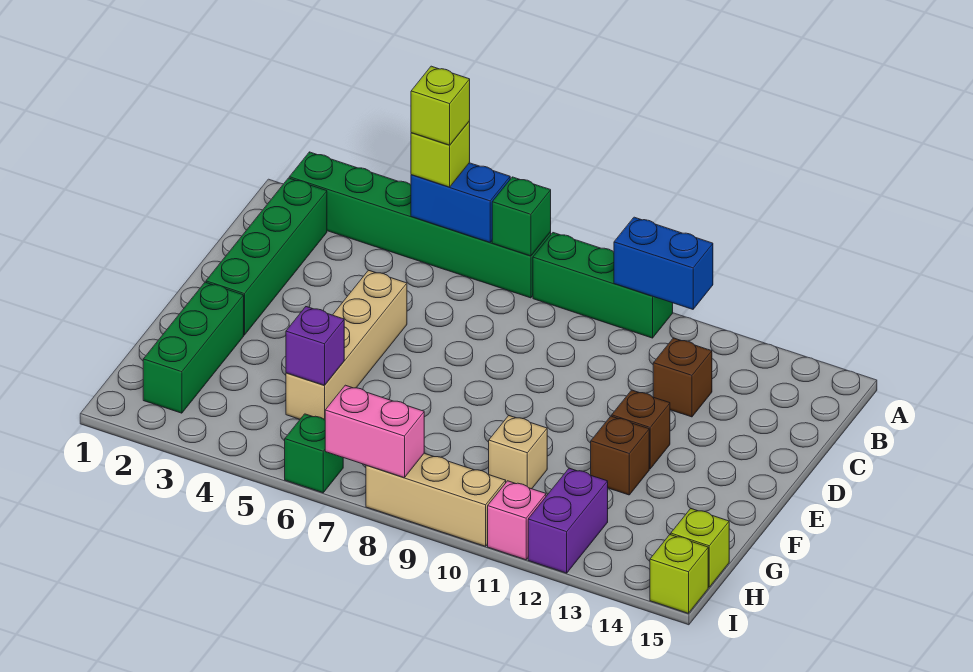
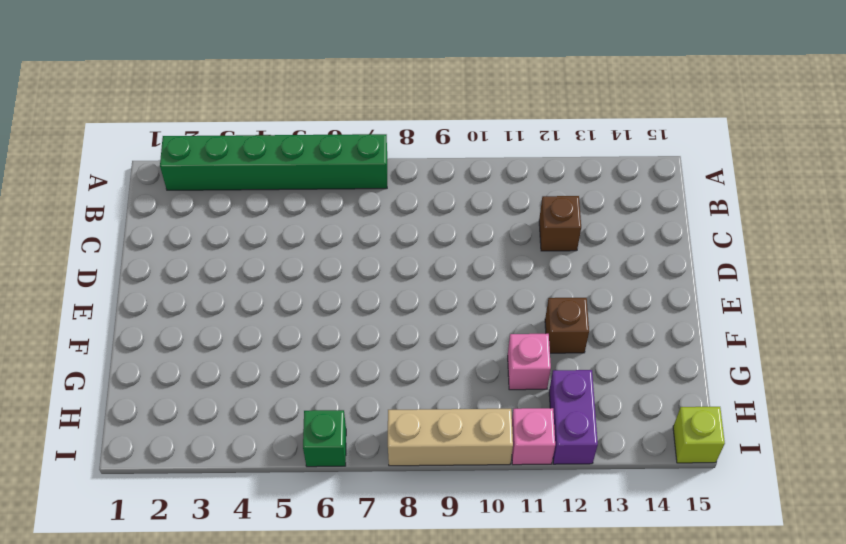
pink 1x1 brick [508,334,551,390] -> none
none -> green 1x3 brick [533,233,673,338]
none -> green 1x4 brick [206,178,327,335]
none -> tan 1x4 brick [286,270,407,420]

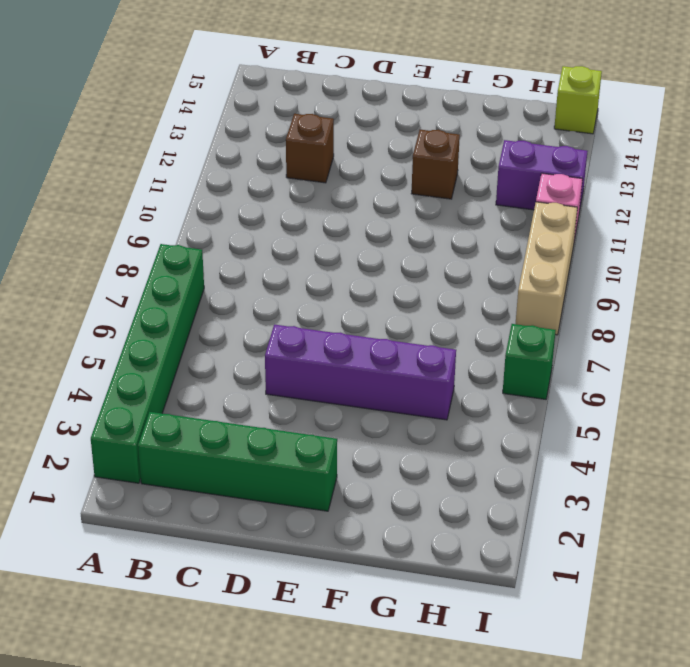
purple 1x4 brick [265,325,456,420] -> tan 1x4 brick [286,270,407,420]
none -> green 1x3 brick [533,233,673,338]
none -> brown 1x1 brick [612,390,670,469]
none -> green 1x3 brick [143,282,244,413]

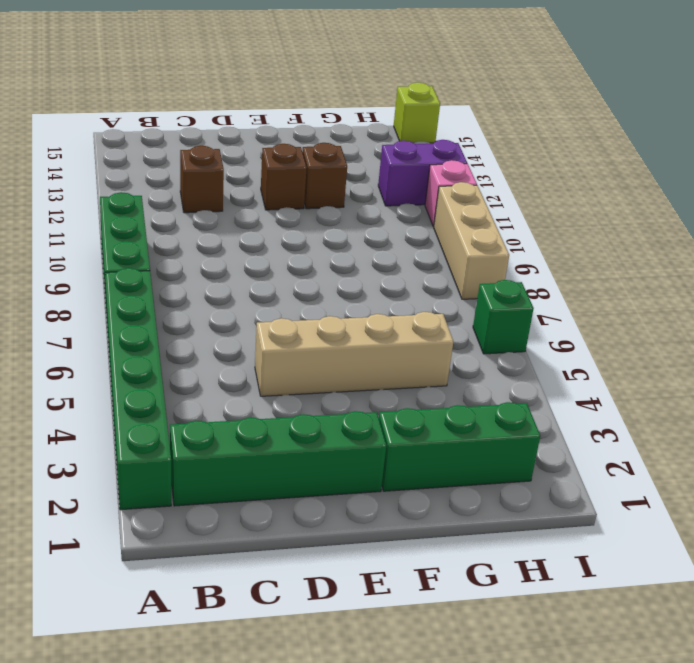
none -> tan 1x1 brick [489,416,547,489]
none -> lime 1x1 brick [671,509,729,587]
none -> blue 1x2 brick [411,163,510,242]

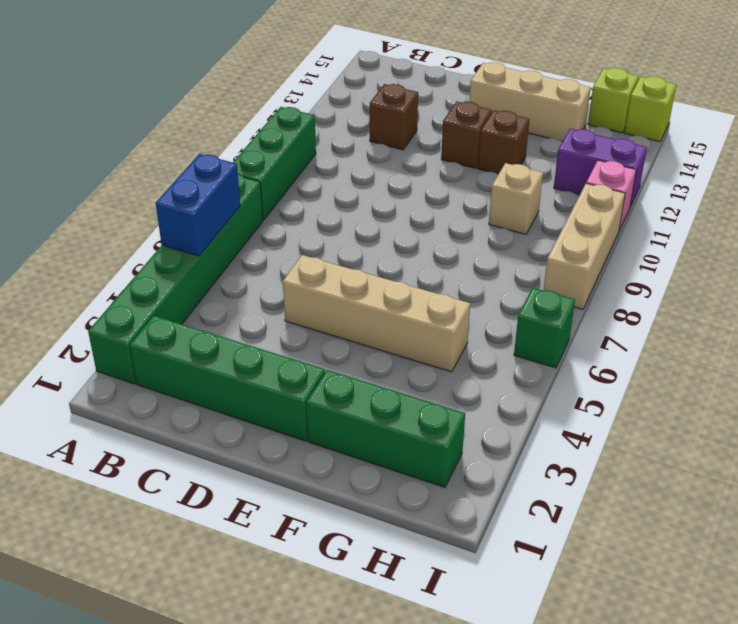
tan 1x3 brick [469,62,591,141] -> none
none -> green 1x1 brick [492,177,551,256]
none -> blue 1x2 brick [614,217,713,309]
none -> purple 1x1 brick [286,307,344,385]

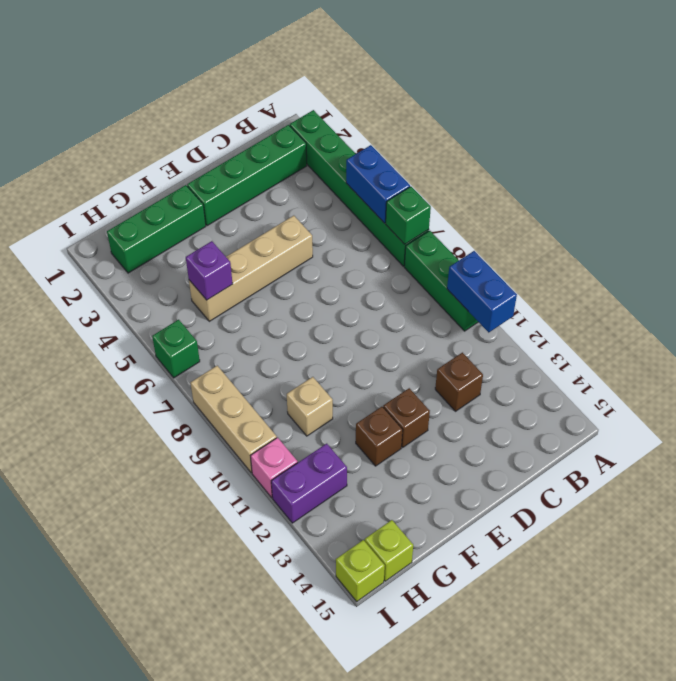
none -> pink 1x2 brick [325,385,424,478]
none -> lime 1x1 brick [411,121,470,187]
none -> lime 1x1 brick [411,66,470,145]

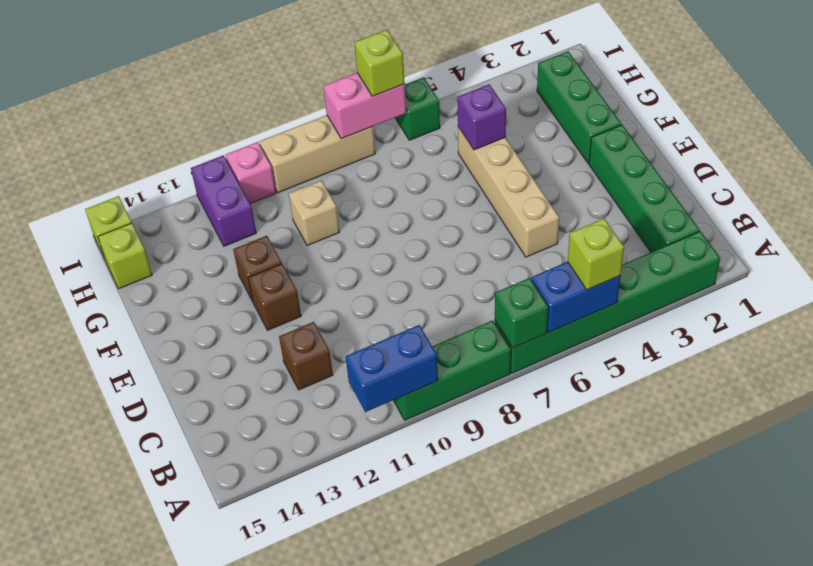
lime 1x1 brick [355,30,405,96] -> lime 1x1 brick moved to [411,66,470,145]

